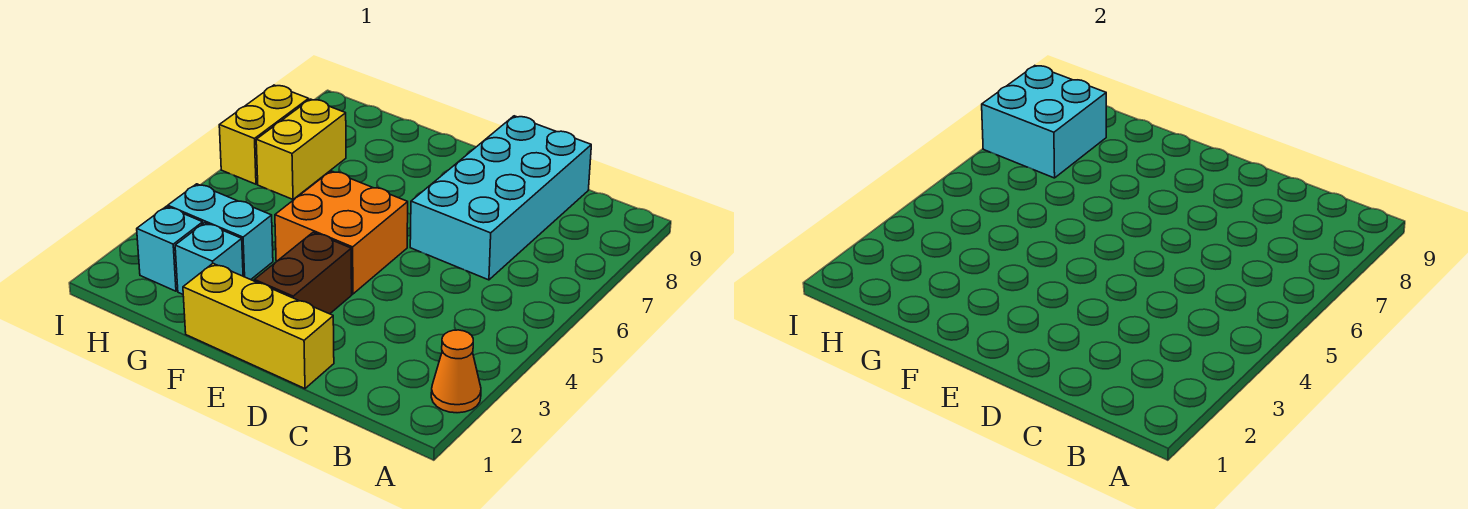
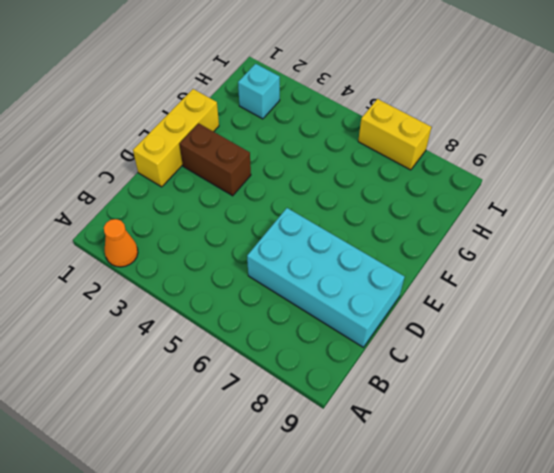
none -> orange 2x2 brick [275,171,408,294]
none -> cyan 1x1 brick [175,223,243,294]

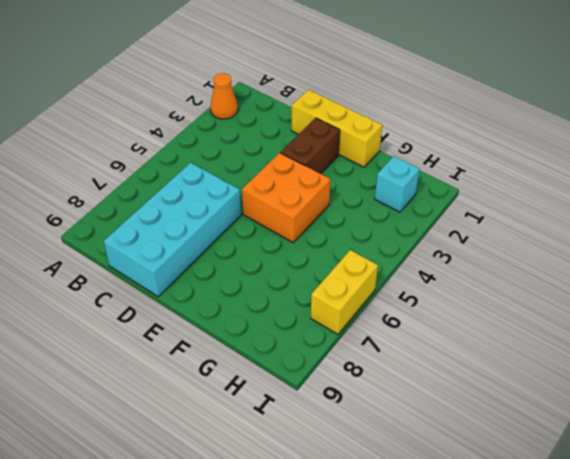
none -> cyan 1x1 brick [175,223,243,294]
none -> cyan 1x2 brick [168,184,273,280]

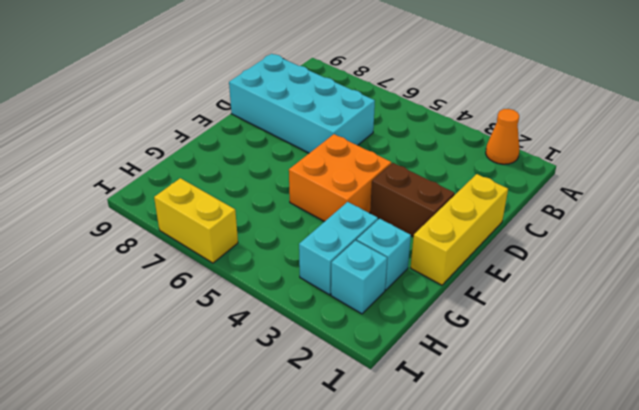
none -> yellow 1x2 brick [256,99,346,199]
none -> cyan 2x2 brick [982,66,1106,178]

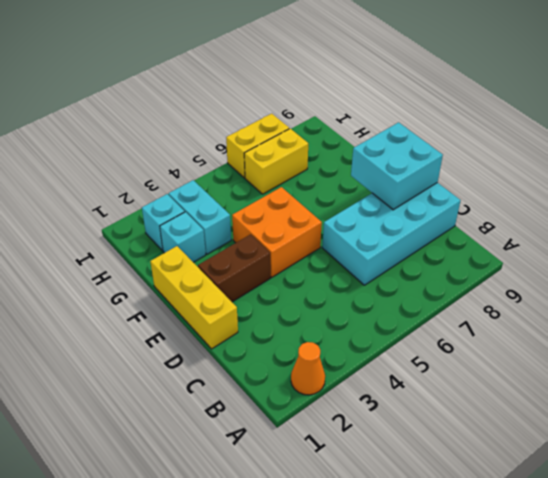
cyan 2x2 brick [351,122,443,210] -> cyan 2x2 brick moved to [982,66,1106,178]

